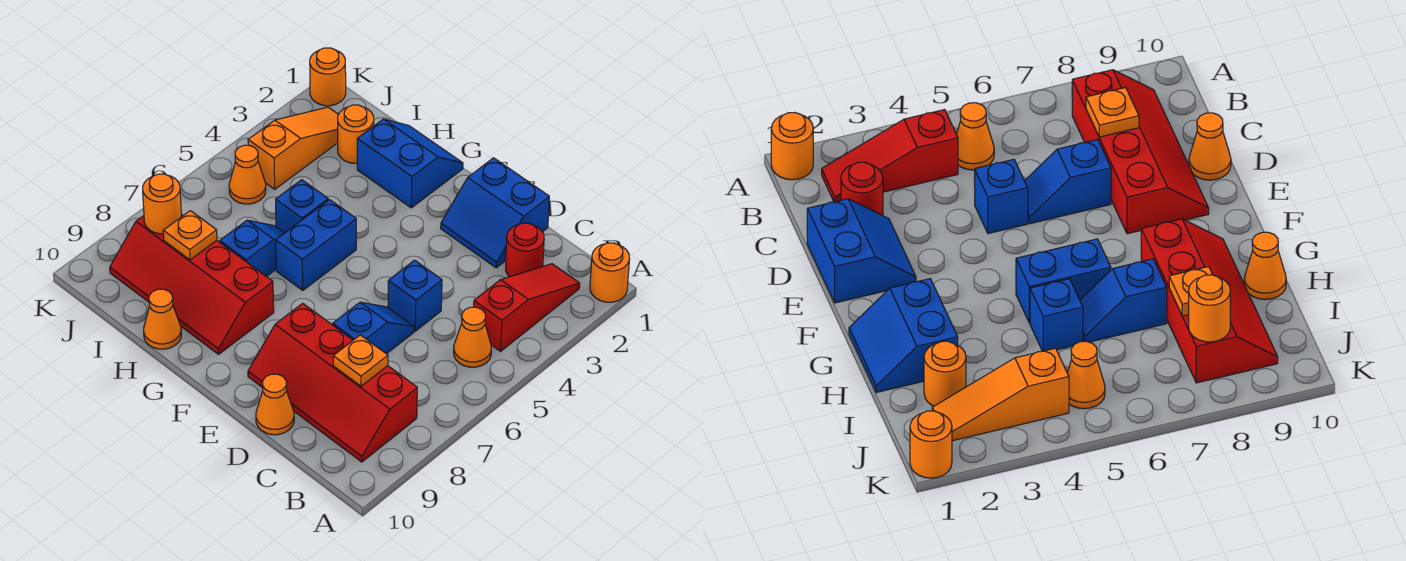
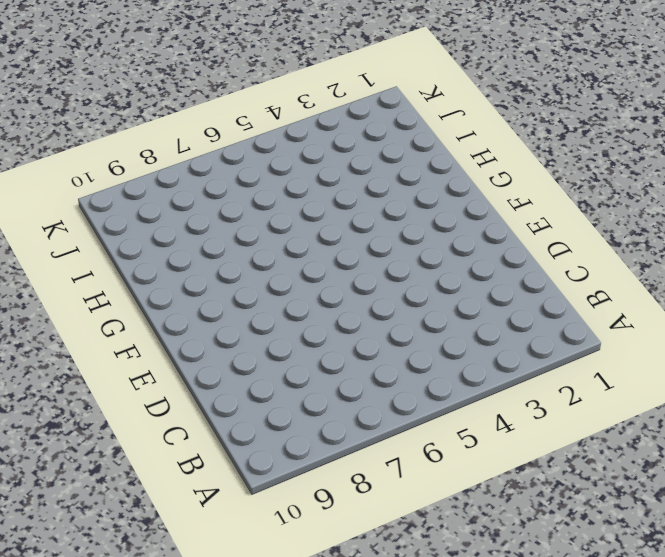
none -> orange 1x1 round brick [590,243,630,302]
none -> red 1x3 slope [474,264,580,351]
none -> orange 1x1 cone [454,307,491,367]

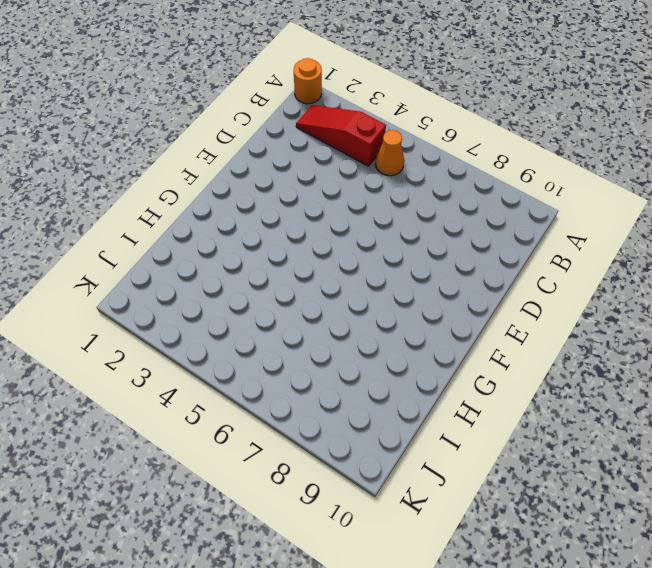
none -> red 2x4 slope [248,303,417,462]
none -> red 1x1 round brick [506,223,544,277]
none -> blue 2x2 slope [441,158,549,268]

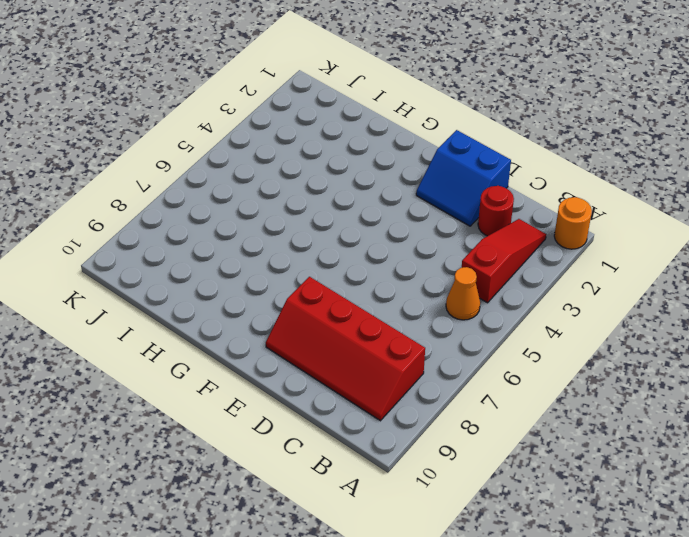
none -> blue 1x1 brick [388,260,442,331]
none -> blue 1x2 slope [333,302,414,354]
none -> orange 1x1 cone [256,374,294,435]

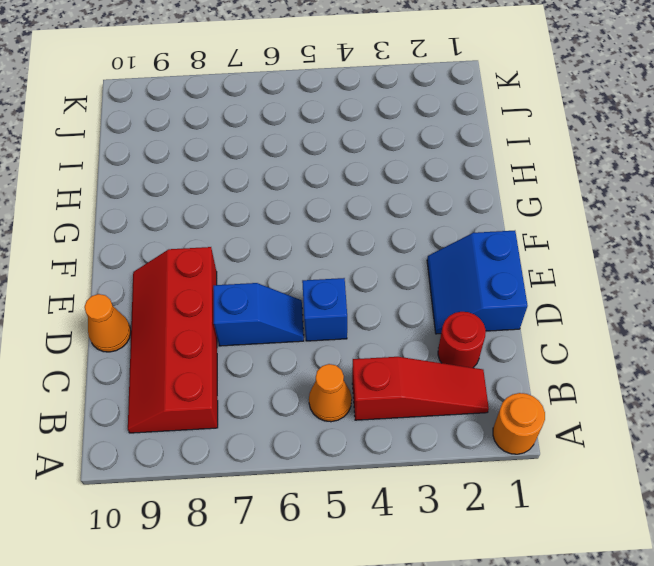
none -> blue 2x2 slope [357,119,463,208]
none -> blue 1x2 brick [276,200,356,290]
none -> red 2x4 slope [110,214,274,354]

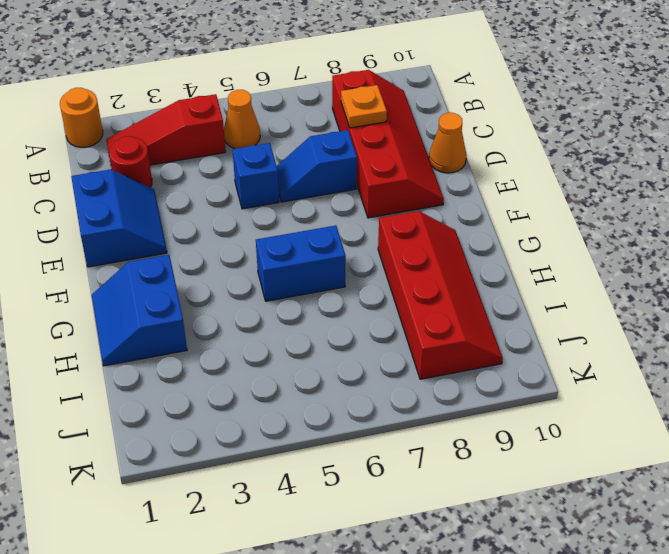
none -> blue 1x1 brick [276,180,328,233]
none -> blue 1x2 slope [220,220,284,277]
none -> orange 1x1 cone [144,289,181,349]

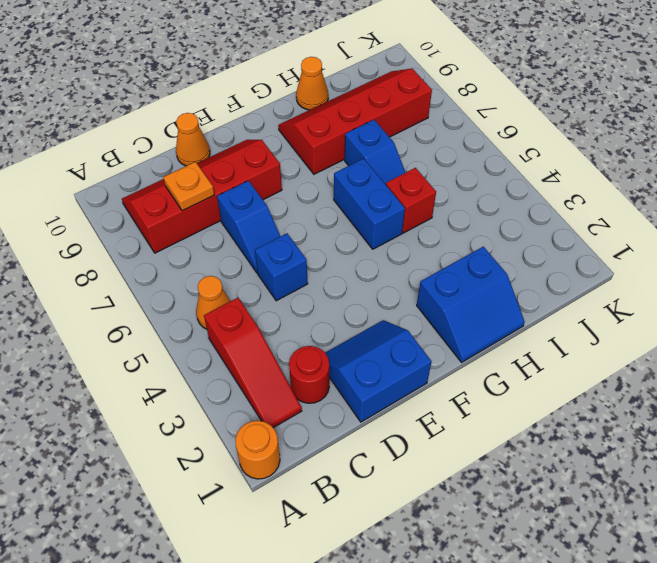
red 1x1 brick [386,168,436,233] -> blue 1x1 brick [276,180,328,233]
none -> orange 1x1 round brick [338,105,374,163]
none -> orange 1x3 slope [248,107,338,189]
none -> orange 1x1 cone [229,145,266,204]

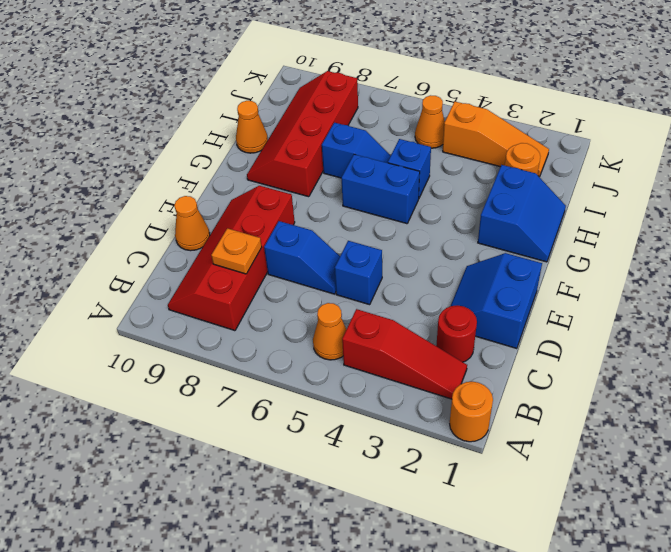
none -> orange 1x1 round brick [310,48,346,106]
none -> orange 1x1 plate [163,211,217,260]
none -> orange 1x1 round brick [143,174,181,234]

